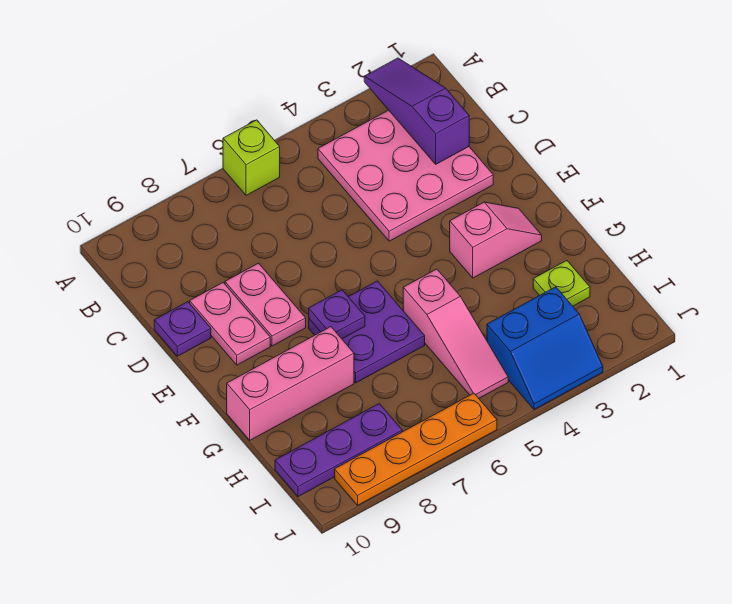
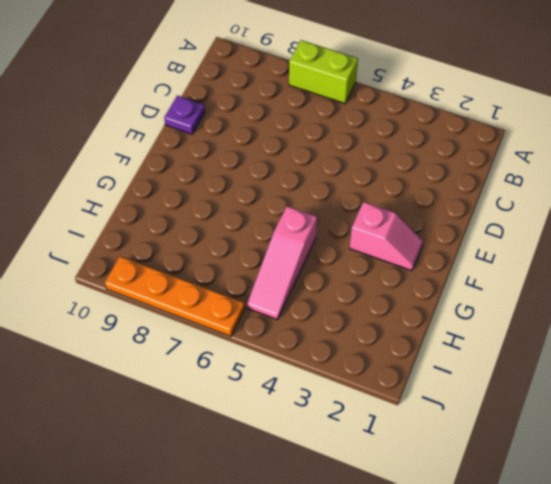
lime 1x2 brick [289,40,358,104] -> lime 1x1 brick [223,120,280,195]
none -> pink 3x3 plate [318,110,493,241]
none -> pink 1x2 plate [225,263,306,346]
none -> pink 1x2 plate [190,283,270,365]

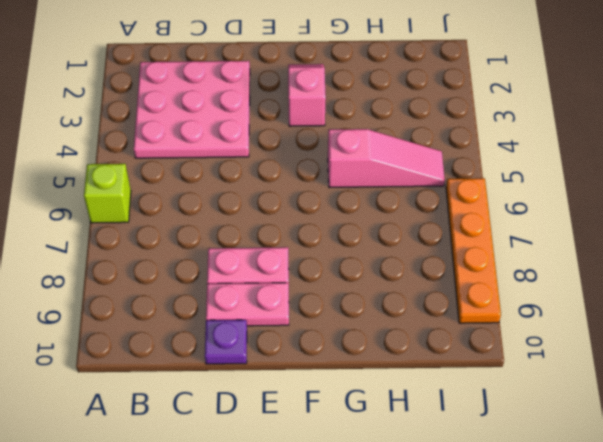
none -> purple 2x2 plate [309,281,425,383]
none -> pink 1x3 brick [227,327,354,440]
none -> lime 1x1 plate [533,261,590,306]

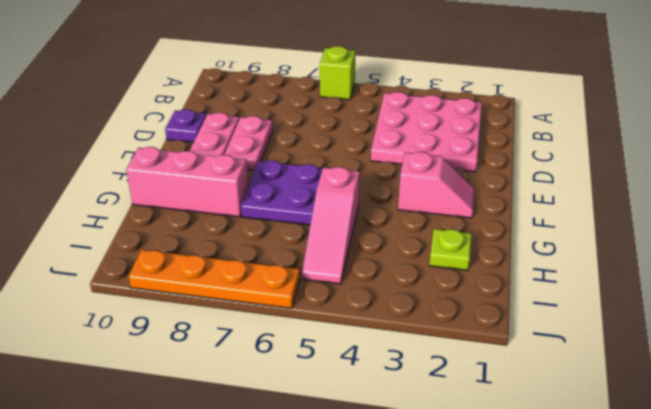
none -> blue 2x2 slope [487,287,603,410]
none -> purple 1x3 plate [275,404,402,497]
none -> purple 1x3 slope [364,58,469,164]

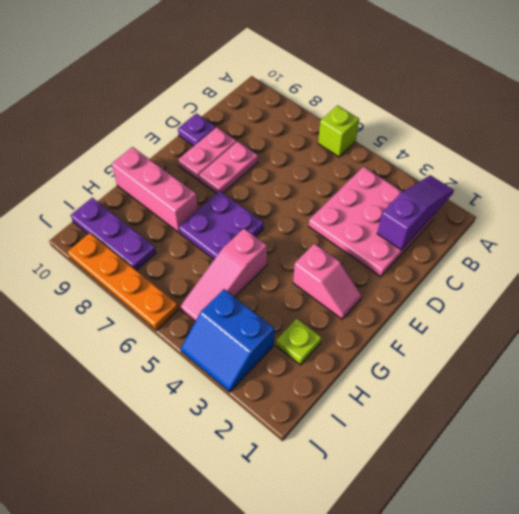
none -> purple 1x1 plate [309,290,365,339]

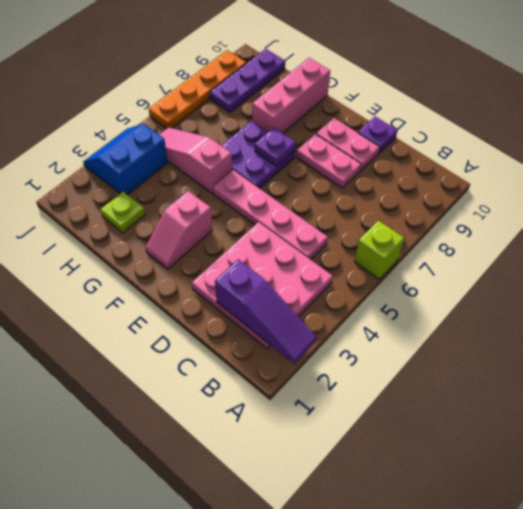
pink 1x4 plate [213,170,328,260] -> none

